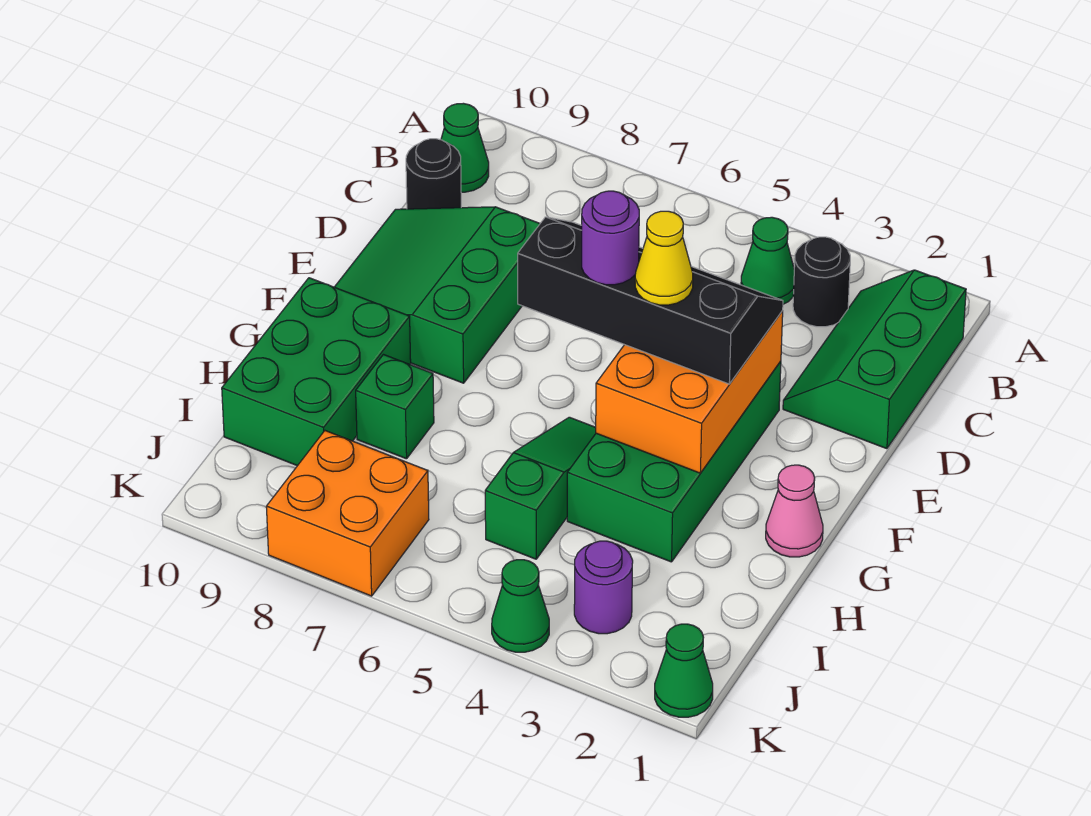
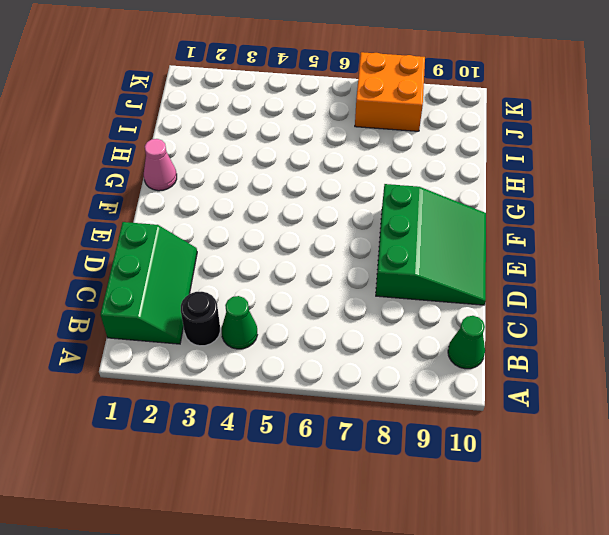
none -> black 1x1 round brick [406,139,461,209]
none -> green 2x4 brick [567,361,781,562]
none -> green 1x3 slope [485,417,596,559]

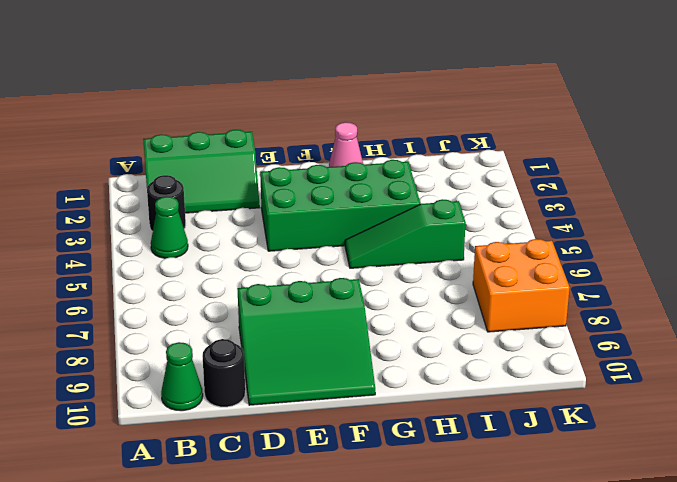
none -> green 2x3 brick [222,278,411,466]
none -> green 1x1 brick [356,355,434,459]
none -> purple 1x1 round brick [574,541,633,634]

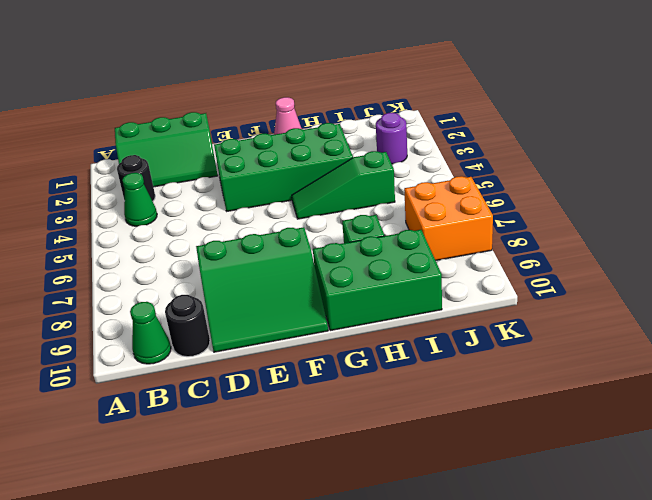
none -> green 1x1 cone [655,624,713,717]
none -> green 1x1 cone [492,560,549,652]
none -> orange 2x3 brick [596,310,783,473]

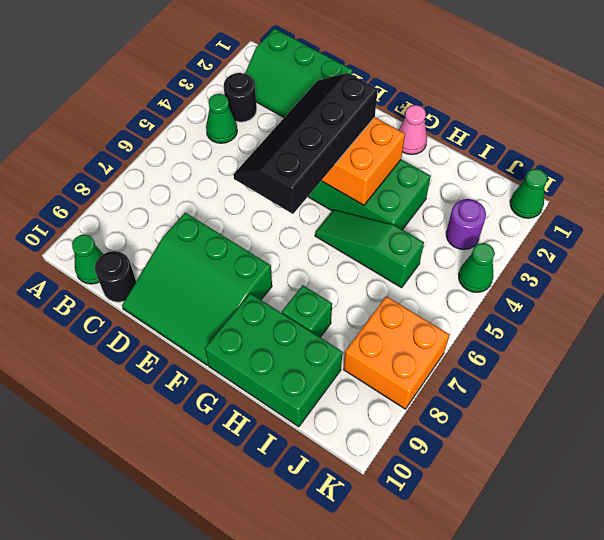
none -> yellow 1x1 cone [635,211,693,305]
none -> purple 1x1 round brick [582,191,639,285]

